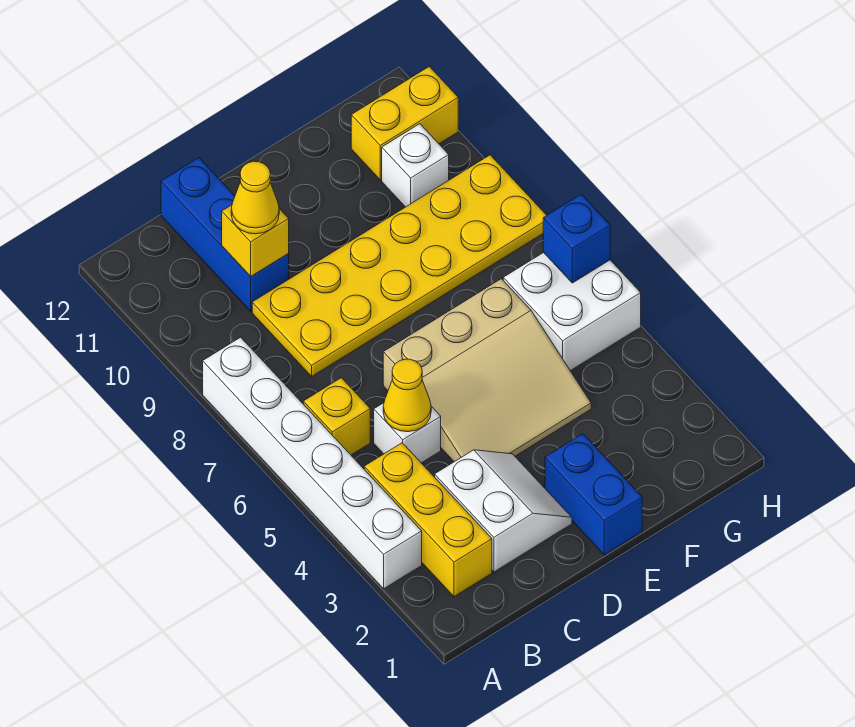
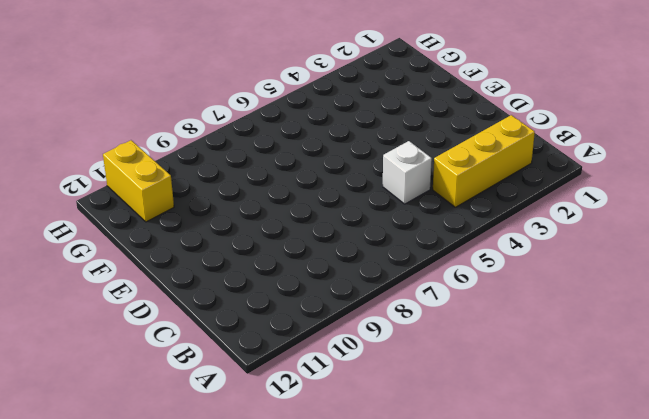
none -> white 1x6 brick [203,337,422,589]
none -> yellow 1x1 brick [303,378,370,455]
none -> white 2x2 slope [435,450,572,572]

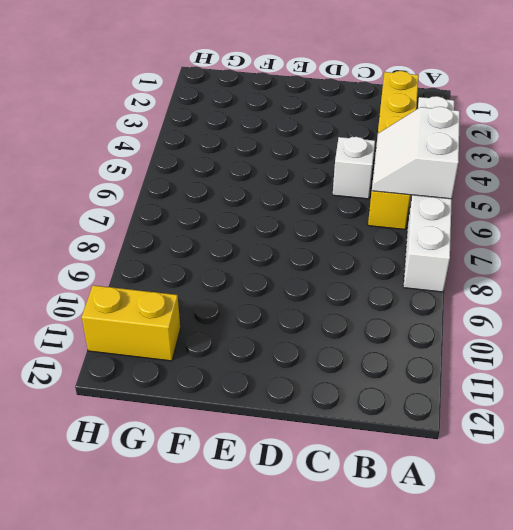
white 2x2 slope [372,107,460,199] -> white 2x2 slope moved to [435,450,572,572]
none -> yellow 2x6 plate [252,155,547,377]
none -> blue 1x3 brick [161,158,289,311]
none -> tan 3x3 slope [383,279,591,462]

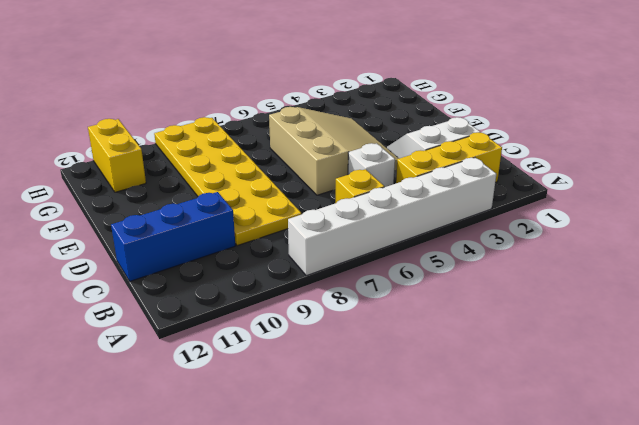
none -> blue 1x2 brick [545,434,642,555]
none -> white 2x2 brick [503,253,641,371]
none -> white 1x1 brick [382,124,449,207]

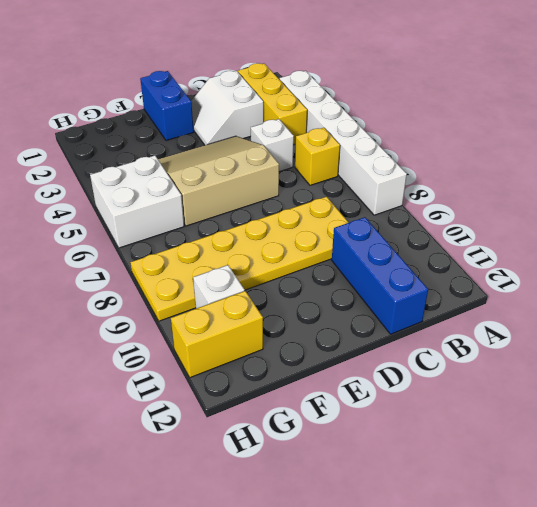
none -> yellow 1x1 cone [383,359,431,432]
none -> yellow 1x1 brick [222,205,289,277]
none -> blue 1x1 brick [543,194,610,283]

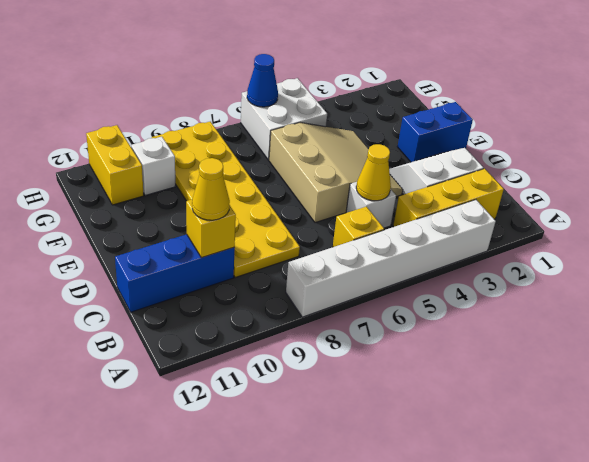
blue 1x1 cone [247,54,278,107] -> blue 1x1 brick [543,194,610,283]

